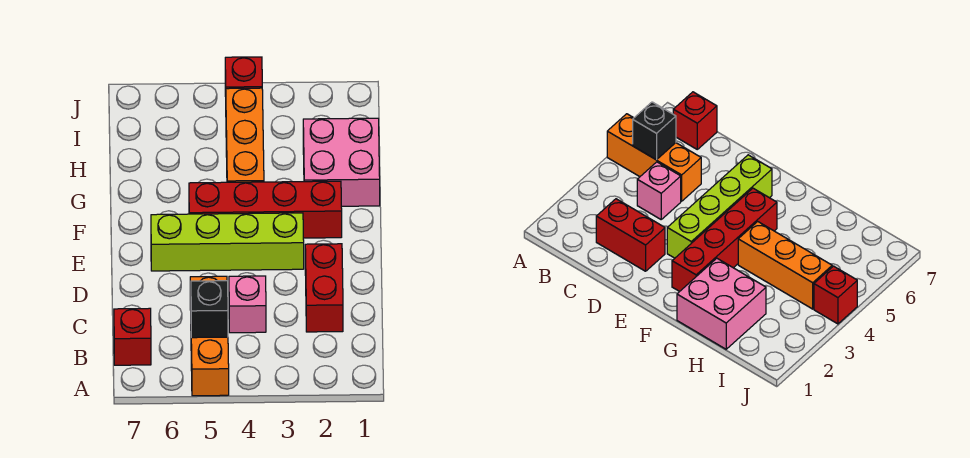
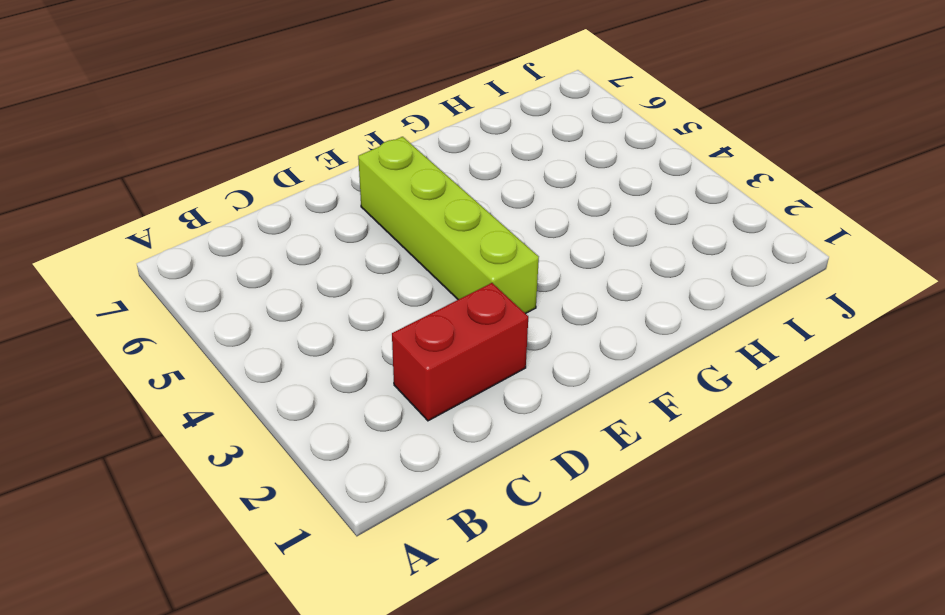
none -> orange 1x3 brick [190,276,229,396]
none -> red 1x1 brick [114,308,151,365]

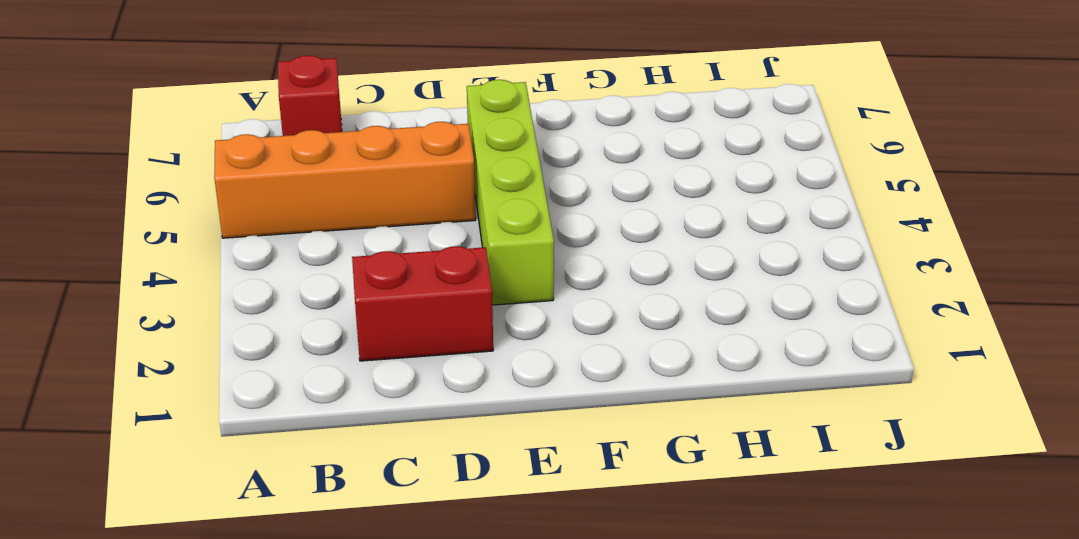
orange 1x4 brick [214,122,476,238] -> orange 1x3 brick [190,276,229,396]
none -> pink 1x1 brick [229,276,266,333]
none -> red 1x4 brick [189,181,342,238]

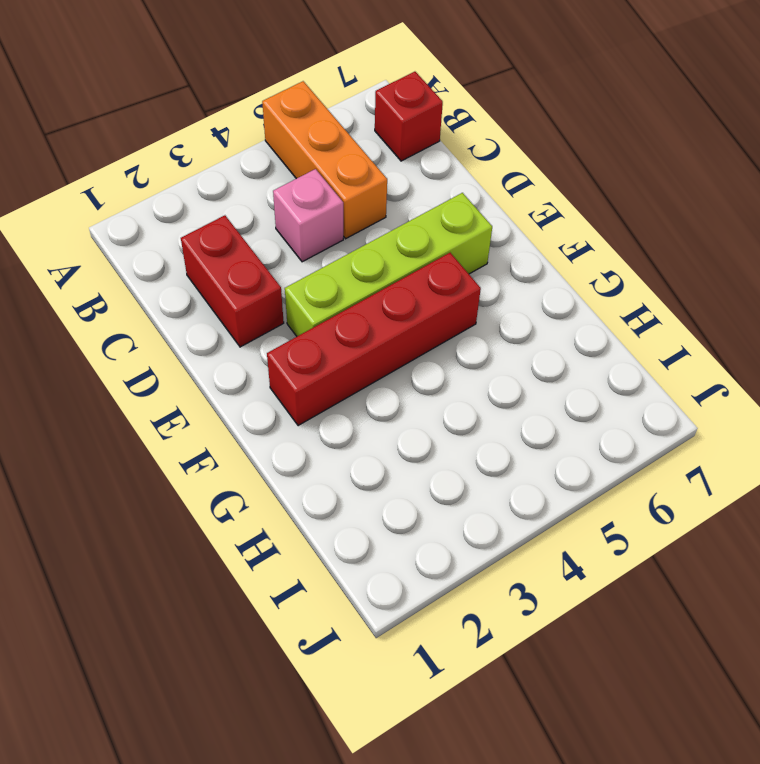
none -> pink 2x2 brick [303,118,380,206]
none -> orange 1x3 brick [226,88,264,182]

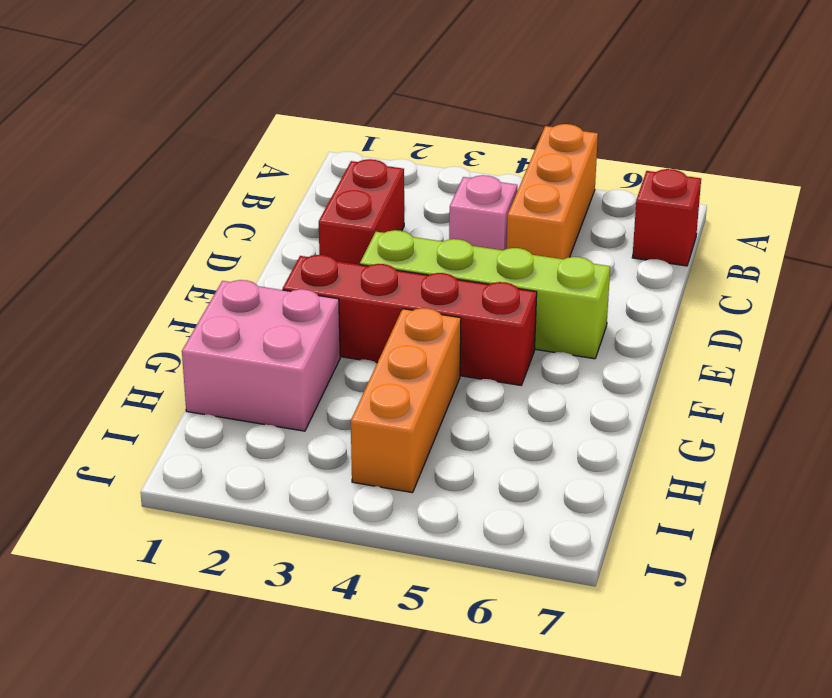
none -> red 1x1 brick [225,57,262,96]
none -> black 1x1 brick [191,281,228,338]

